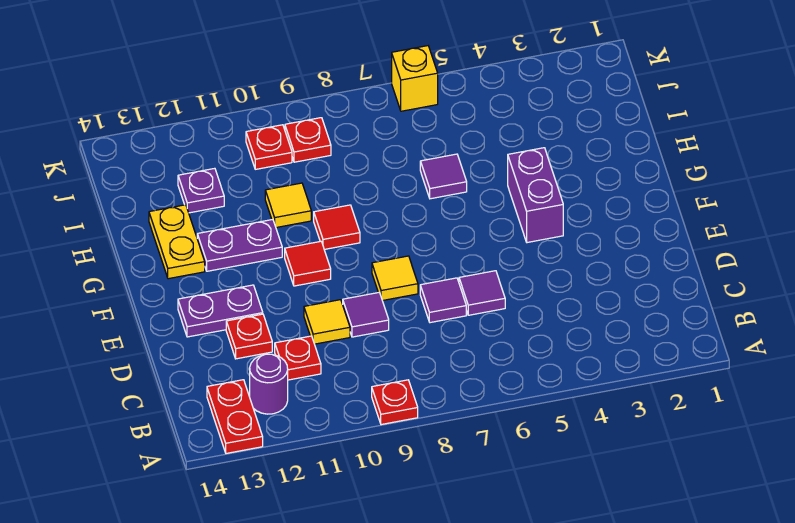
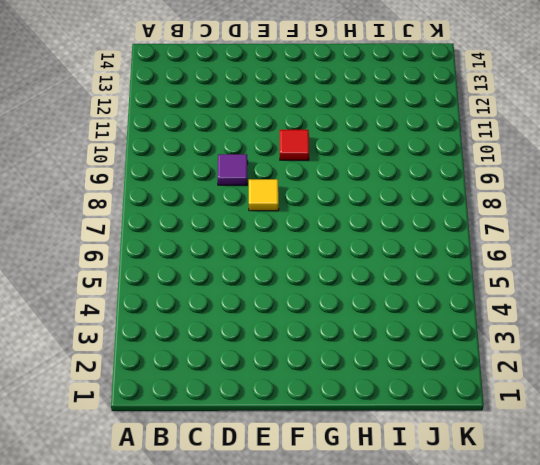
none -> red 1x1 plate [372,380,418,425]
none -> red 1x2 plate [207,380,263,453]
none -> purple 1x1 round brick [250,354,288,414]

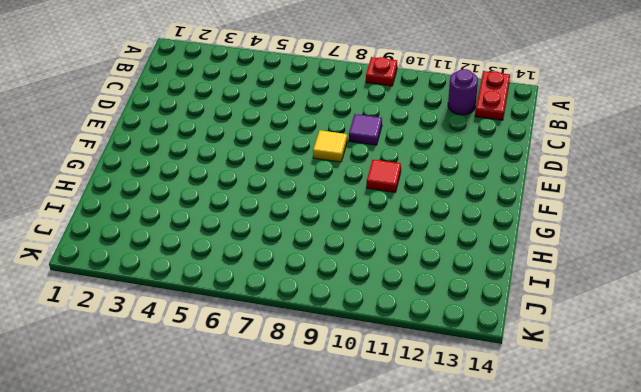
none -> red 1x1 plate [275,336,321,380]
none -> purple 1x1 tile [459,271,505,315]
none -> purple 1x1 tile [420,278,466,323]

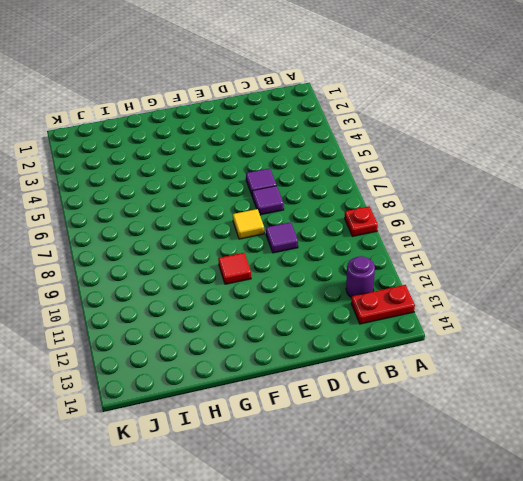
none -> red 1x1 plate [275,336,321,380]
none -> yellow 1x1 tile [304,300,350,344]
none -> red 1x1 plate [226,314,272,359]

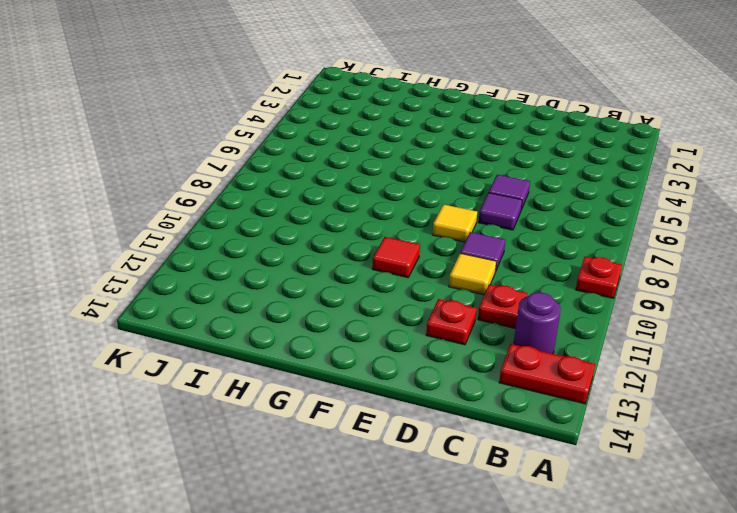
none -> purple 1x2 plate [178,285,263,337]
none -> purple 1x2 brick [508,148,563,243]
none -> red 1x1 tile [314,205,360,249]

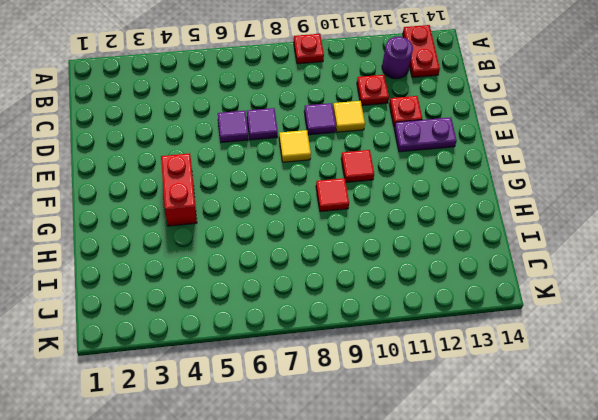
red 1x2 brick [161,153,197,226] -> purple 1x2 brick [508,148,563,243]
none -> purple 1x2 plate [197,220,282,271]
none -> yellow 1x2 plate [149,205,205,279]
none -> purple 1x1 tile [420,154,467,199]

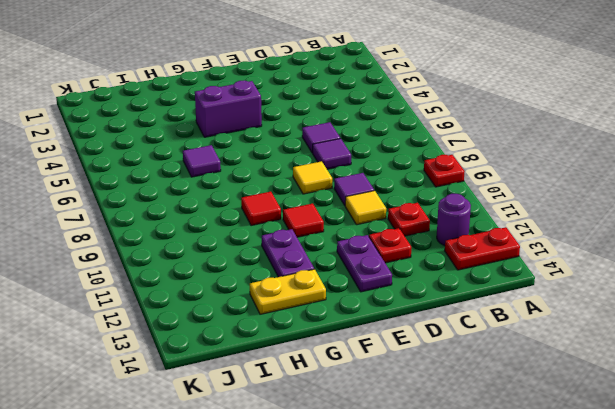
none -> yellow 1x1 tile [265,183,311,228]
none -> purple 1x1 plate [178,168,224,213]
none -> red 1x1 plate [285,118,331,162]

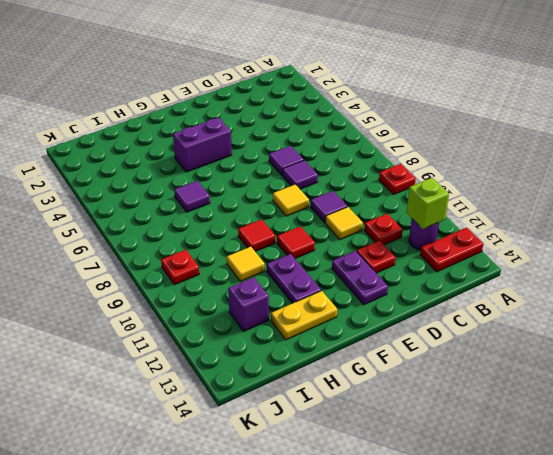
lime 1x1 brick [407,178,449,229] -> none
purple 1x1 brick [228,277,269,332] -> purple 1x1 plate [178,168,224,213]
none -> red 1x1 plate [246,125,292,169]
none -> yellow 1x1 brick [392,46,438,111]

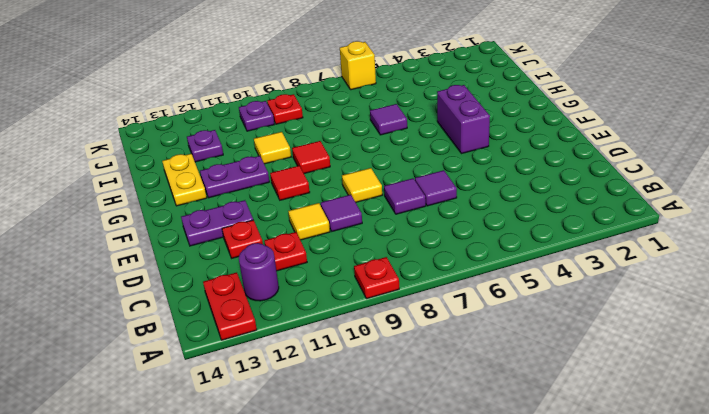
purple 1x1 plate [239,101,274,131] -> red 1x1 plate [246,125,292,169]

